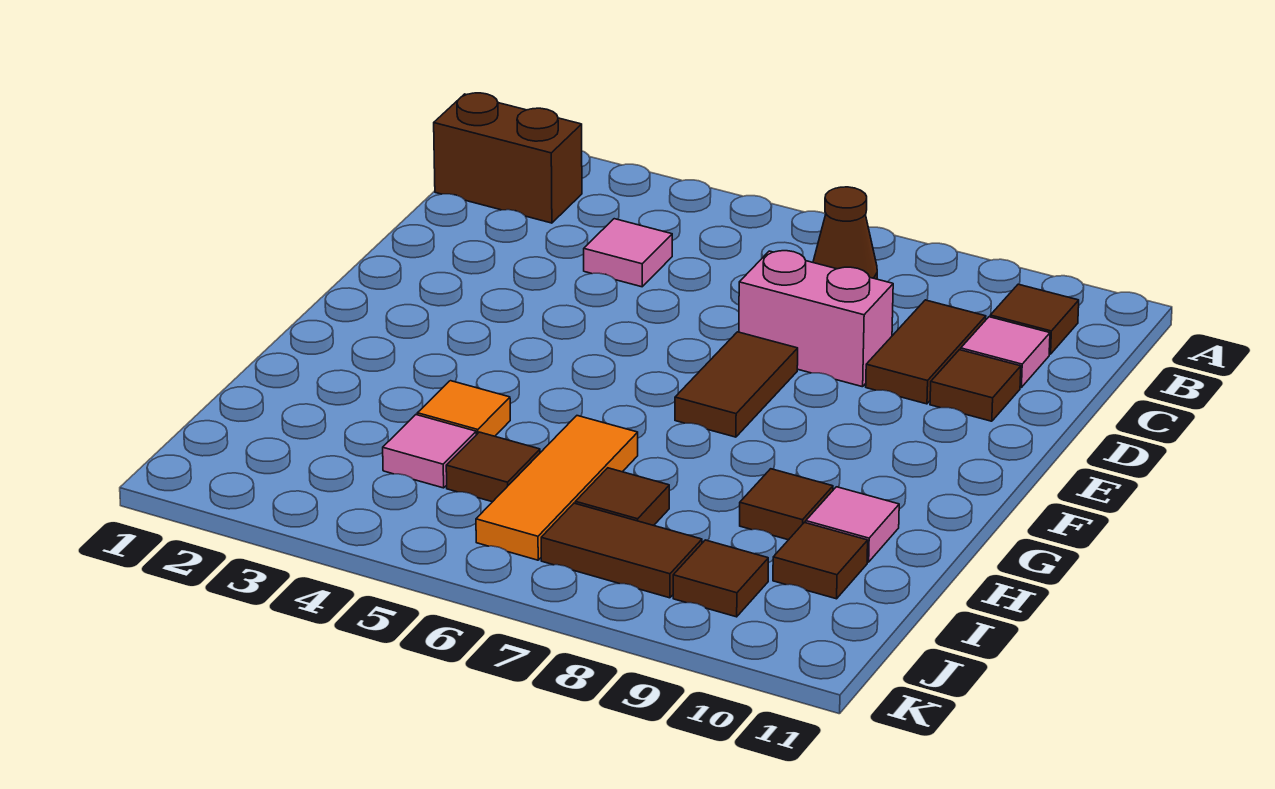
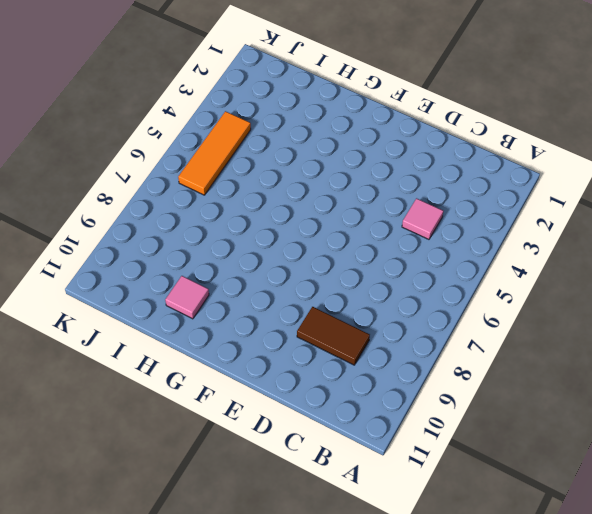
orange 1x3 tile [178,111,251,195] -> orange 1x3 tile turned to [476,416,638,560]
none -> brown 1x2 brick [434,93,582,223]
none -> brown 1x1 cone [813,187,877,279]
none -> brown 1x1 tile [990,284,1079,354]

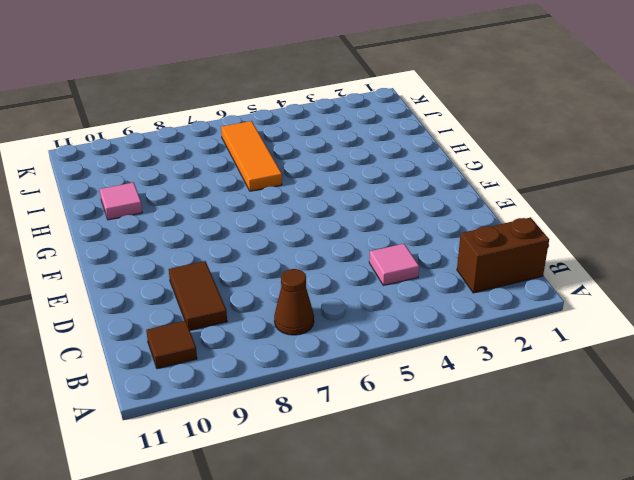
none -> pink 1x1 tile [961,317,1050,387]
none -> pink 1x2 brick [739,251,893,387]
none -> brown 1x1 tile [930,350,1021,421]

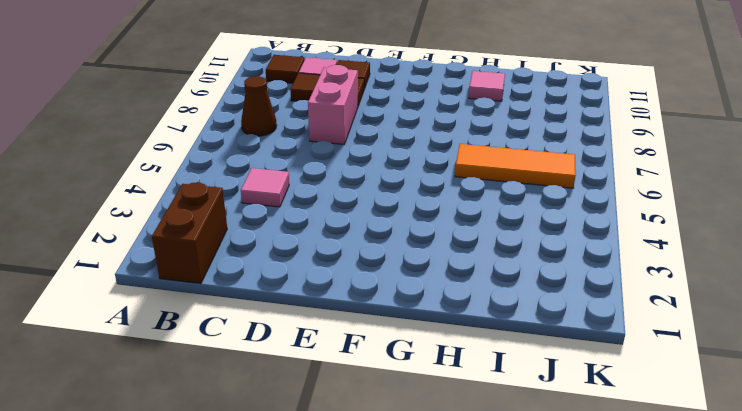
none -> brown 1x2 tile [675,332,798,437]
none -> orange 1x1 tile [417,381,510,436]
none -> brown 1x1 tile [740,469,833,540]

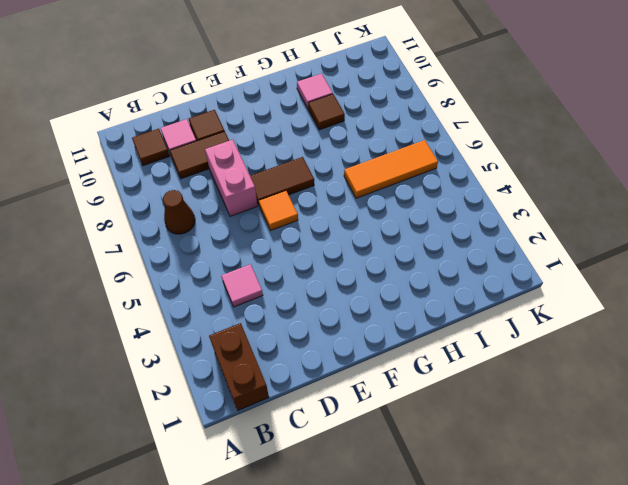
orange 1x1 tile [259,191,298,230] -> orange 1x1 tile moved to [417,381,510,436]
none -> pink 1x1 tile [383,415,476,488]
none -> brown 1x1 tile [446,432,540,502]
none -> brown 1x1 tile [575,468,669,525]

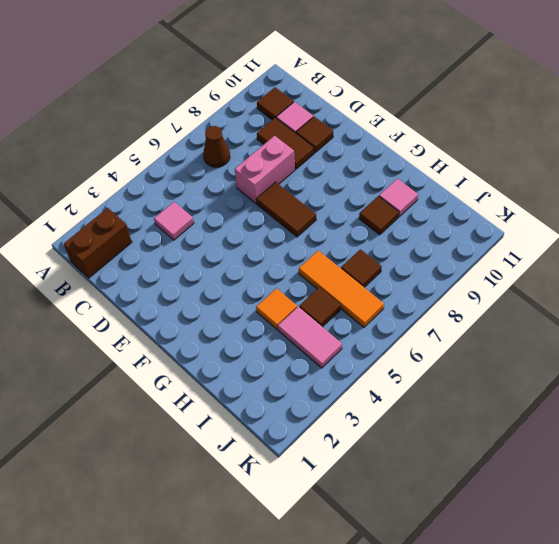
pink 1x2 tile [278,307,342,368] -> pink 1x1 tile [383,415,476,488]
none -> brown 1x1 tile [773,522,868,599]
none -> brown 1x2 tile [541,503,702,598]
none -> brown 1x1 tile [673,540,768,617]

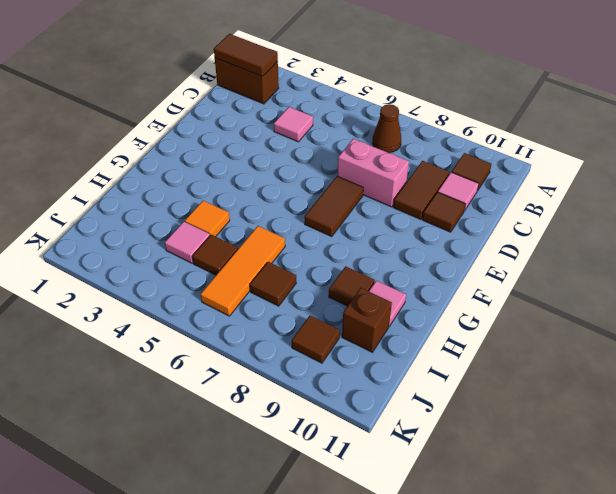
brown 1x2 tile [214,34,278,77] -> brown 1x2 tile moved to [541,503,702,598]
brown 1x1 brick [342,288,392,352] -> brown 1x1 tile [773,522,868,599]

